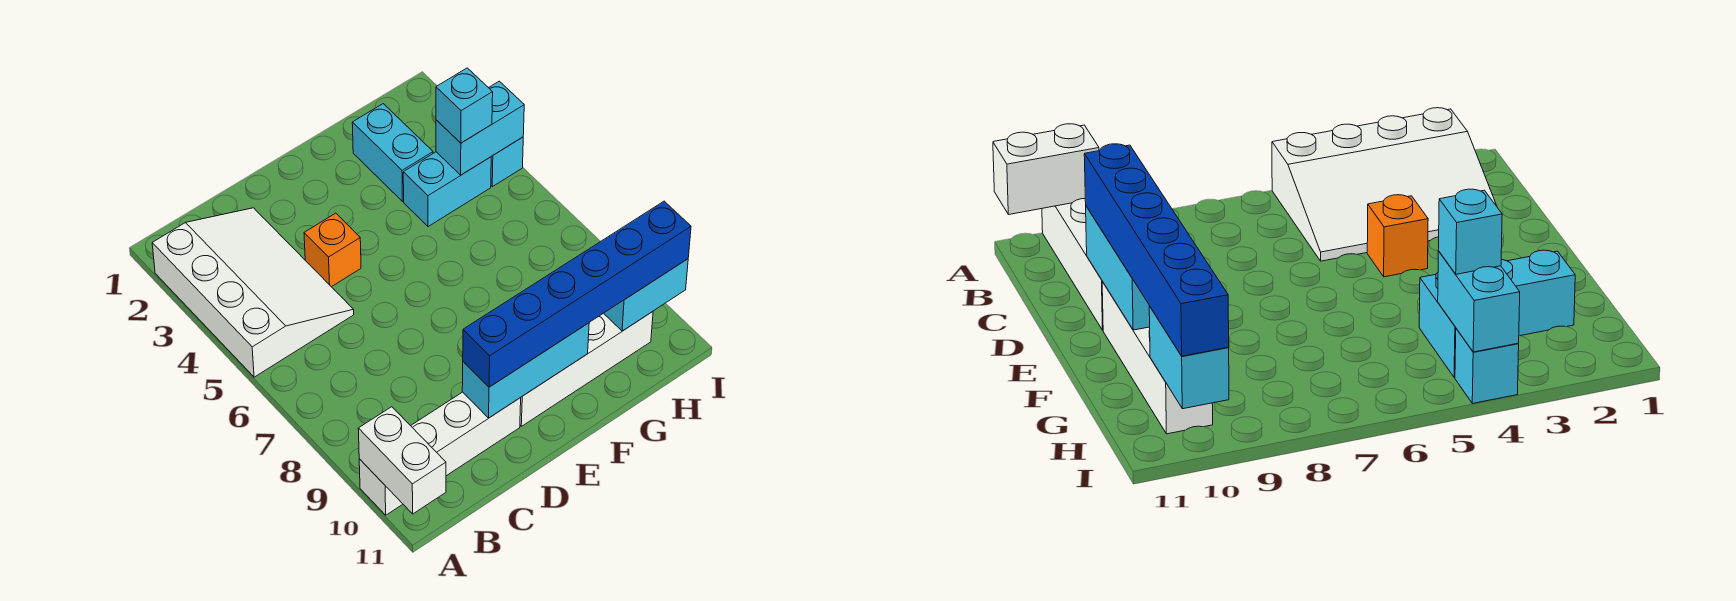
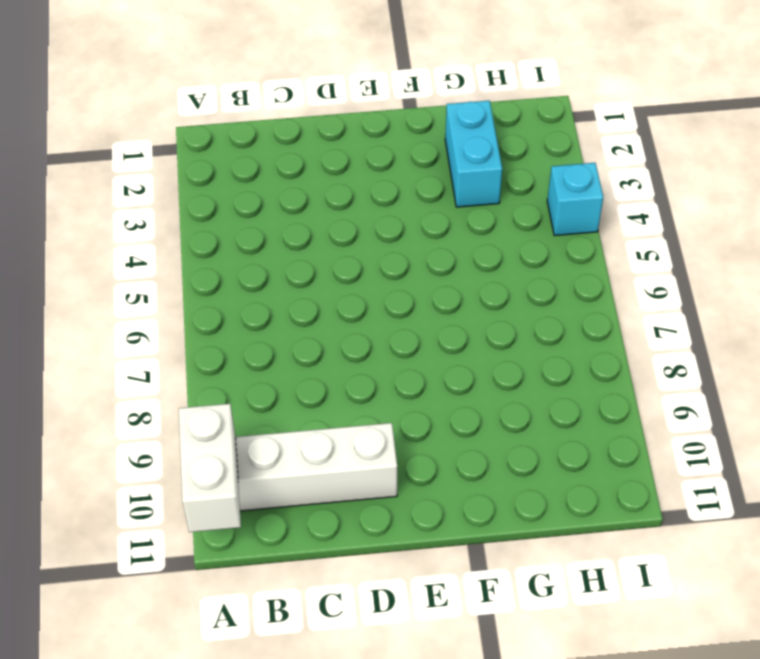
none -> white 3x4 slope [152,208,354,377]
none -> orange 1x1 brick [304,213,361,287]
none -> white 1x4 brick [520,312,653,426]

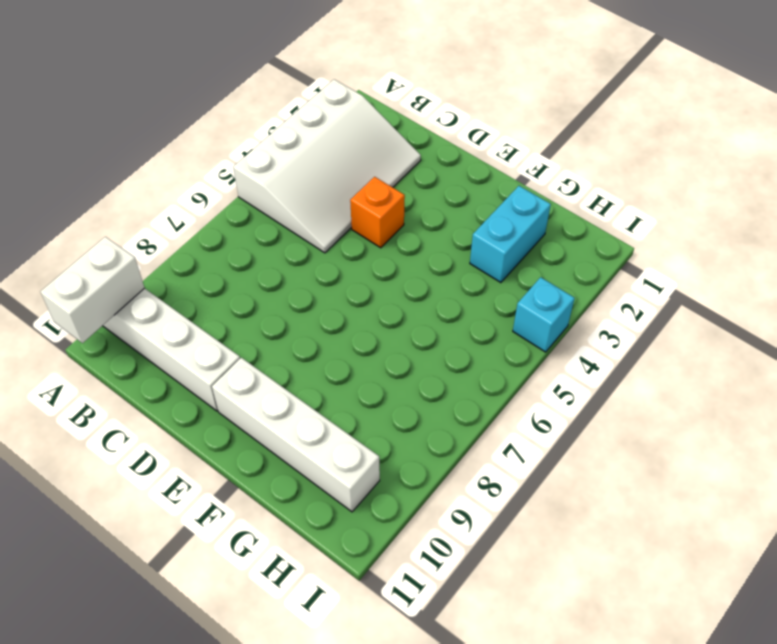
none -> cyan 1x2 brick [403,152,491,227]
none -> cyan 1x3 brick [462,323,589,418]
none -> cyan 1x2 brick [436,81,524,175]

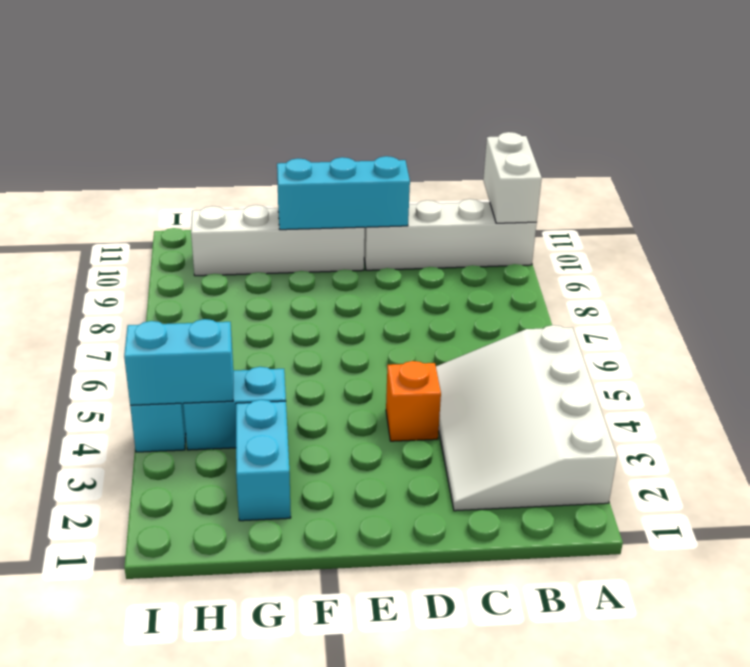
none -> cyan 1x2 brick [604,259,688,331]
none -> blue 1x6 brick [463,201,691,387]
none -> cyan 1x1 brick [436,68,493,143]

